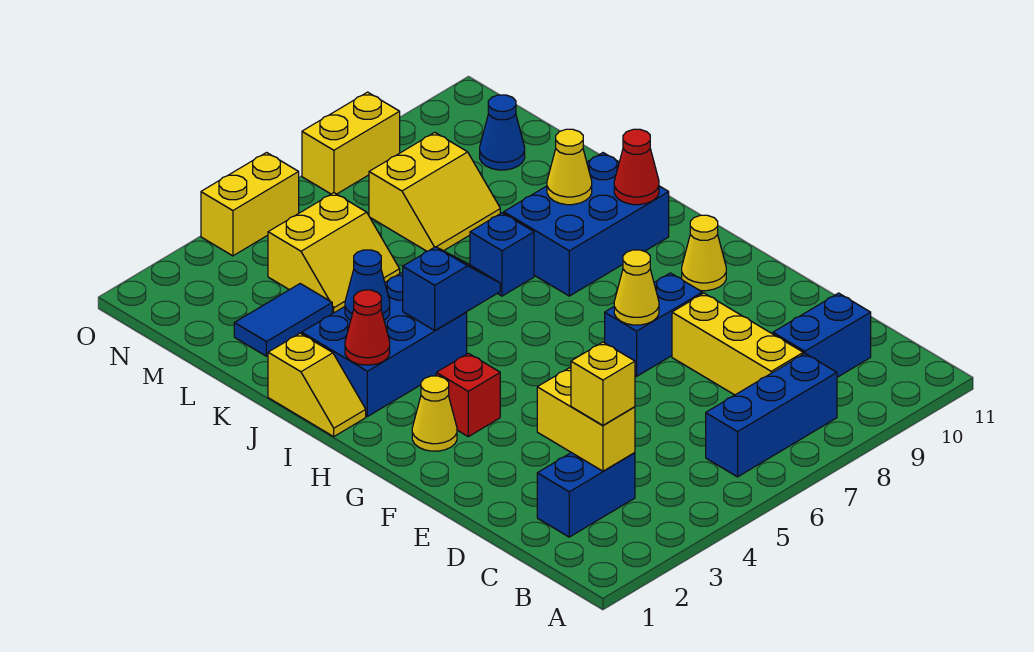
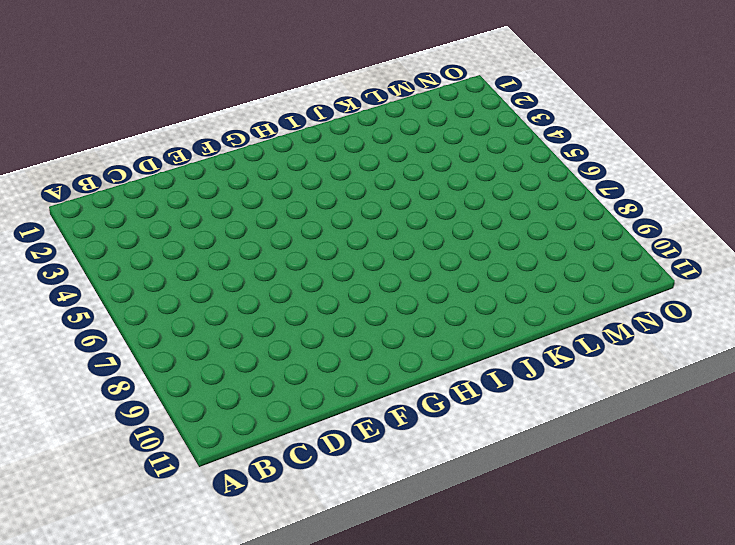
none -> blue 1x3 brick [706,354,837,477]
none -> blue 1x2 brick [537,453,635,537]
none -> yellow 1x3 brick [672,293,803,395]

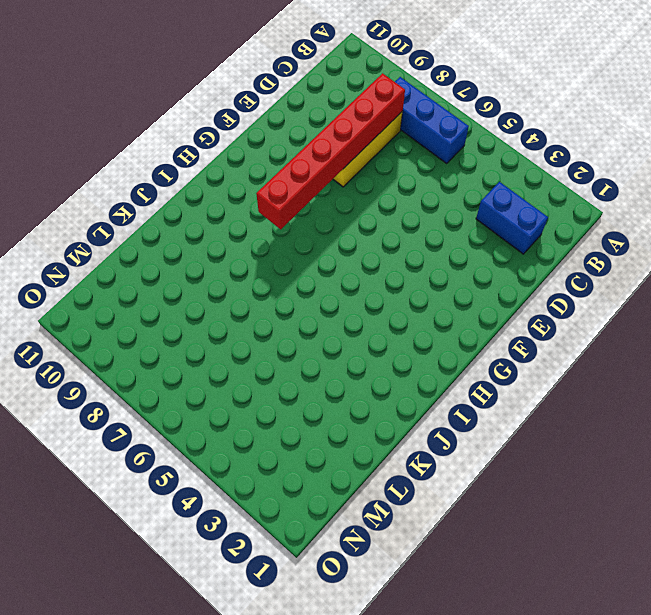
red 1x6 brick [256,73,405,229] -> none
none -> blue 1x2 brick [773,293,871,377]
none -> blue 1x2 brick [605,273,702,376]
none -> yellow 1x1 cone [412,376,457,451]

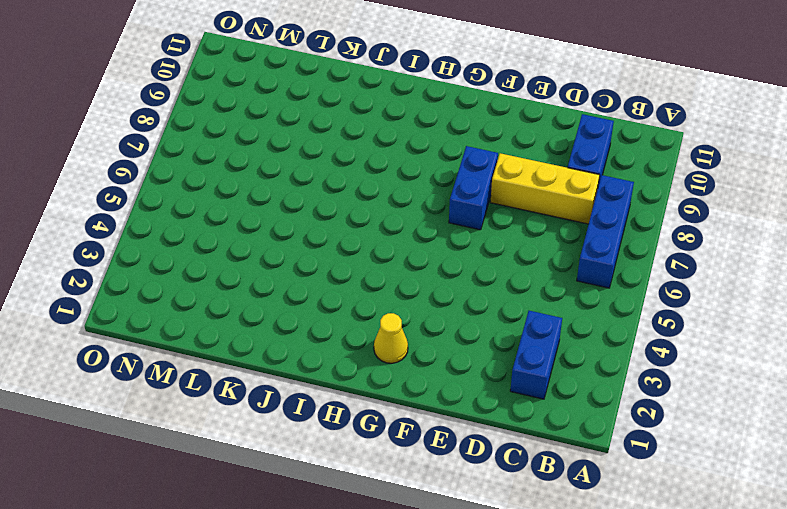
none -> red 1x1 brick [436,353,500,437]
none -> yellow 1x1 cone [682,215,726,291]
none -> yellow 1x2 slope [268,333,366,436]

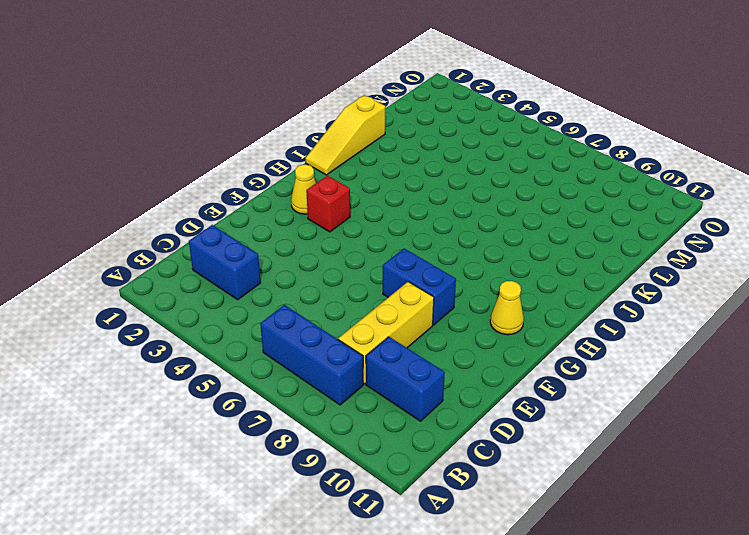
yellow 1x3 slope [305,95,385,175] -> yellow 1x2 slope [268,333,366,436]
none -> blue 2x3 brick [302,273,467,417]
none -> blue 2x3 brick [504,153,669,296]
none -> blue 1x1 brick [470,213,534,296]

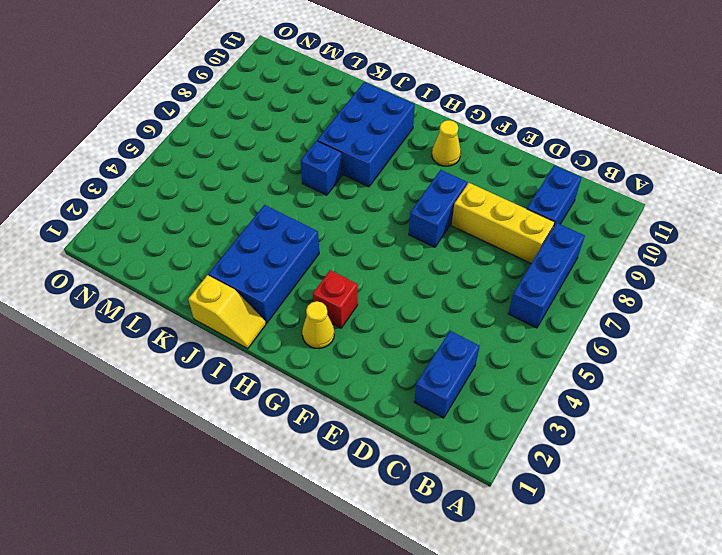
none -> blue 1x2 tile [234,284,332,356]
none -> yellow 2x2 slope [268,193,400,314]
none -> yellow 2x2 slope [369,132,500,251]

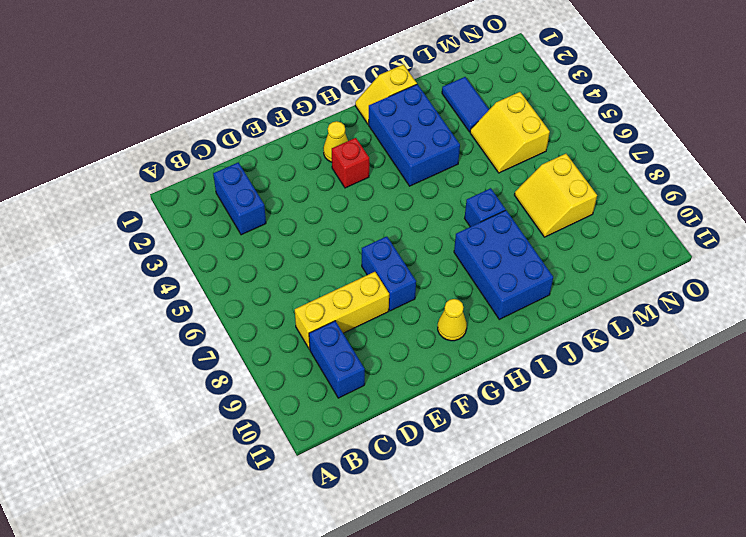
none -> blue 1x3 brick [706,354,837,477]
none -> blue 1x1 cone [480,95,525,170]
none -> yellow 1x2 brick [201,153,299,256]

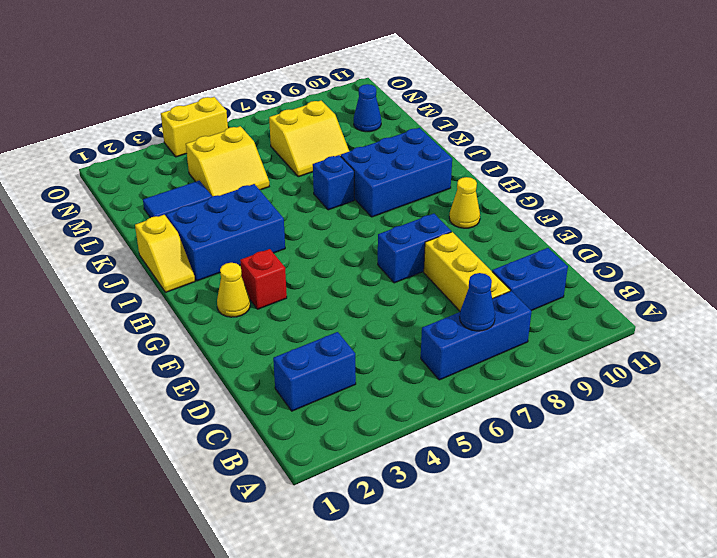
blue 1x1 cone [460,273,495,331] -> blue 1x1 cone moved to [345,250,390,320]
none -> yellow 1x2 brick [302,92,400,194]
none -> yellow 1x2 brick [537,368,635,471]
none -> yellow 1x1 cone [614,250,659,325]

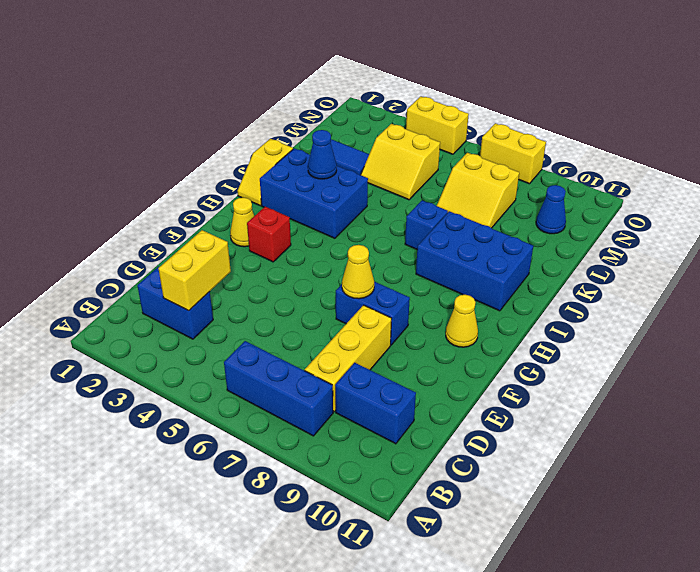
none -> red 1x1 cone [345,290,390,365]
none -> blue 1x2 slope [403,247,500,330]
none -> red 1x1 cone [614,129,659,205]

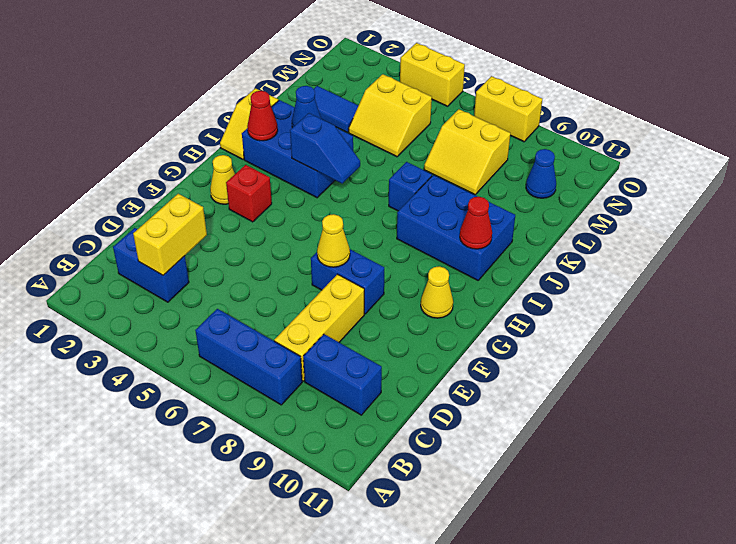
none -> yellow 1x1 cone [547,129,592,205]
none -> yellow 1x1 brick [571,342,635,425]

